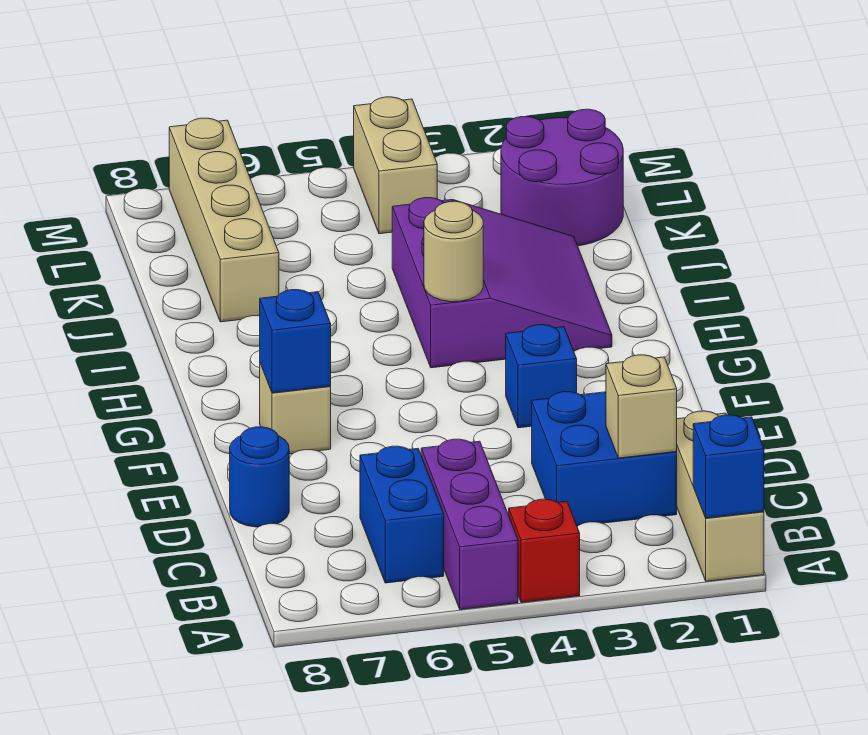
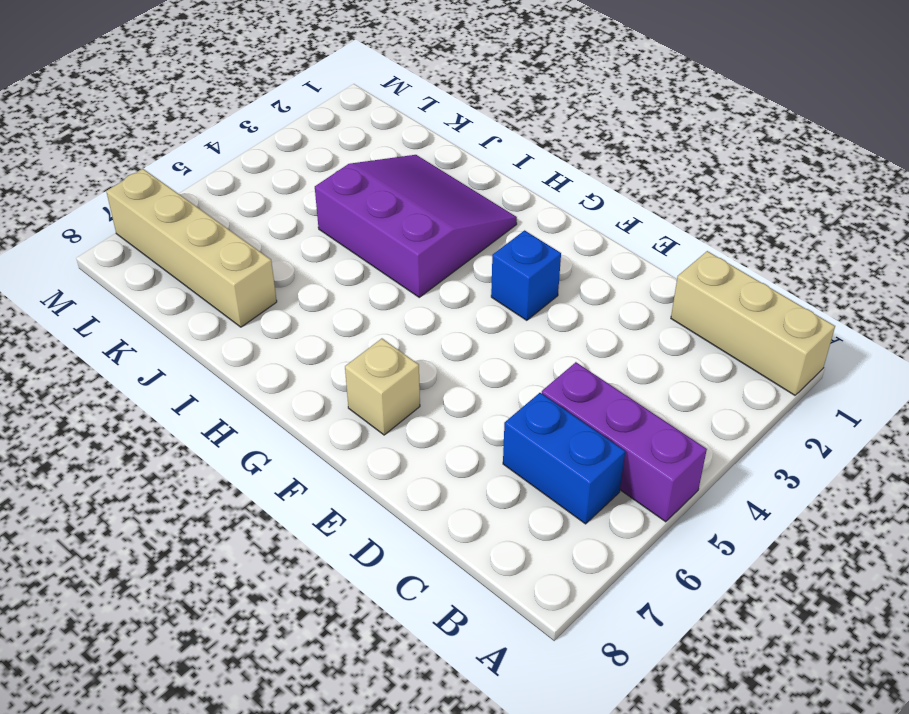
none -> red 1x1 brick [509,499,580,603]
none -> blue 2x2 brick [532,392,677,526]
none -> blue 1x1 round brick [230,427,289,527]

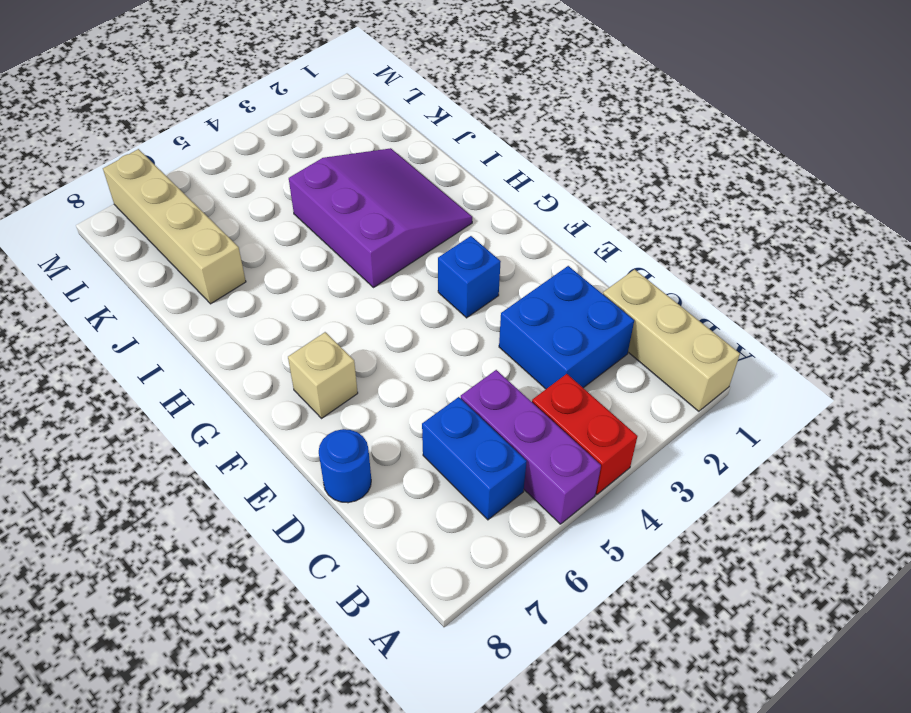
red 1x2 brick [532,374,638,495] -> red 1x1 brick [509,499,580,603]
none -> purple 2x2 round brick [501,109,623,246]
none -> tan 1x2 brick [354,97,437,234]
none -> blue 1x1 brick [693,415,764,518]

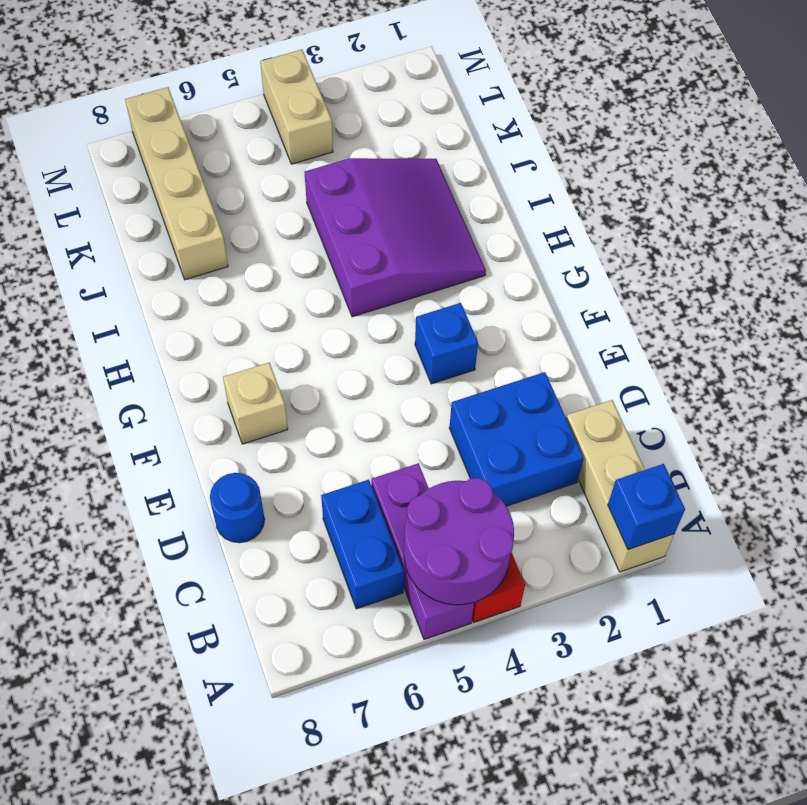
purple 2x2 round brick [404,478,514,605] -> purple 2x2 round brick moved to [501,109,623,246]
none -> tan 1x1 brick [606,355,677,458]
none -> blue 1x1 brick [260,290,331,393]
none -> tan 1x1 round brick [424,201,483,302]

